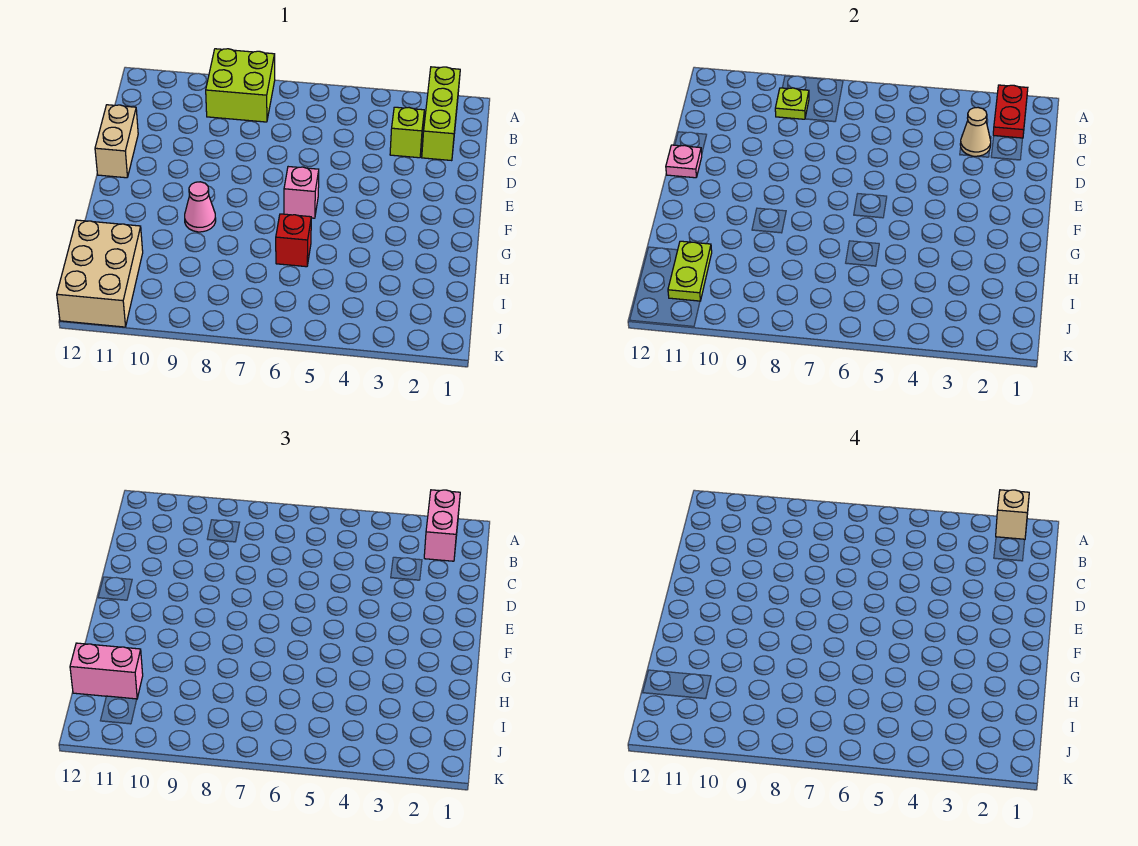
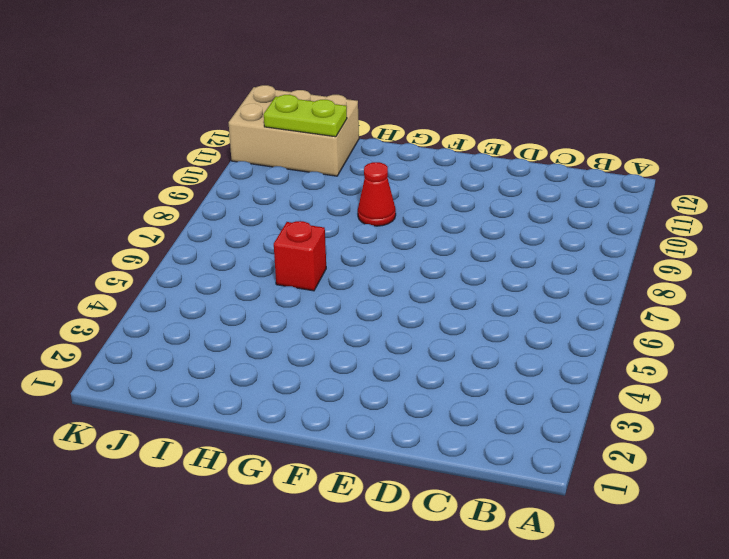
red 1x1 cone [358,162,396,226] -> pink 1x1 cone [185,182,216,232]
none -> lime 1x3 brick [422,67,460,161]
none -> lime 2x2 brick [206,49,275,122]
none -> lime 1x1 brick [390,107,424,158]

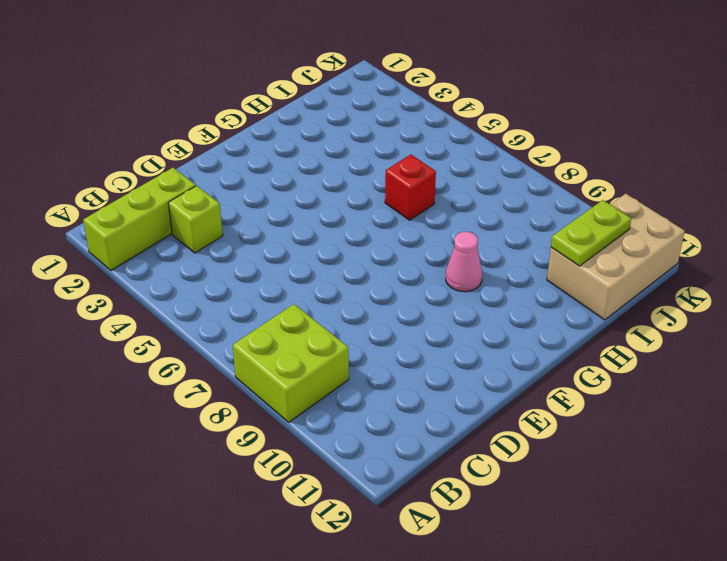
none -> tan 1x2 brick [95,105,138,178]
none -> pink 1x1 brick [284,167,319,218]
none -> red 1x2 plate [993,85,1028,138]

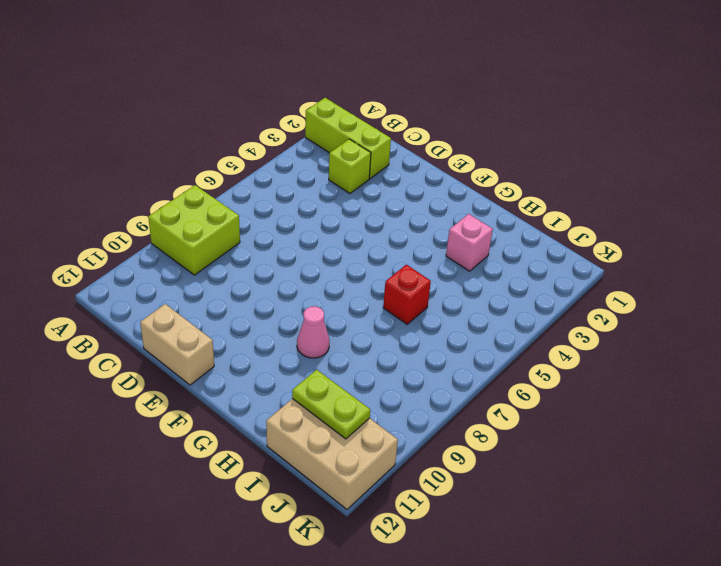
pink 1x1 brick [446,214,493,271] -> pink 1x1 brick moved to [284,167,319,218]
none -> red 1x2 plate [993,85,1028,138]
none -> lime 1x1 plate [775,88,809,119]
none -> tan 1x1 cone [960,108,991,156]

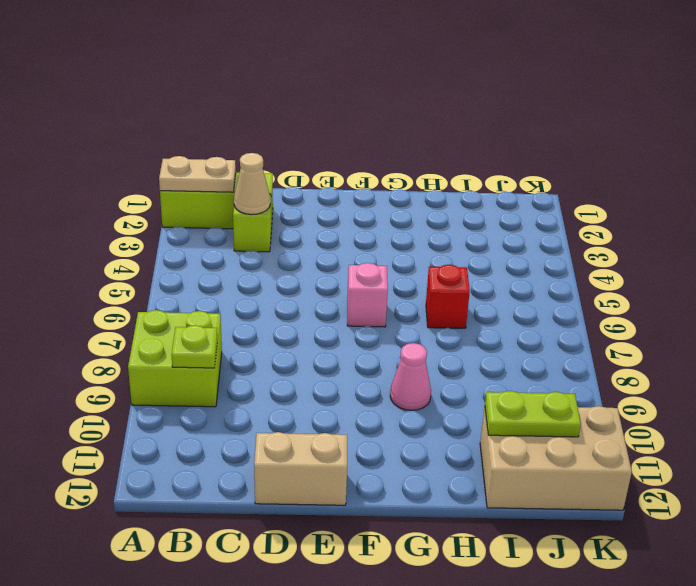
tan 1x2 plate [159,156,236,192] -> red 1x2 plate [993,85,1028,138]
none -> pink 1x1 plate [666,145,702,178]
none -> pink 1x2 brick [424,490,460,561]
none -> pink 1x2 brick [70,643,143,699]

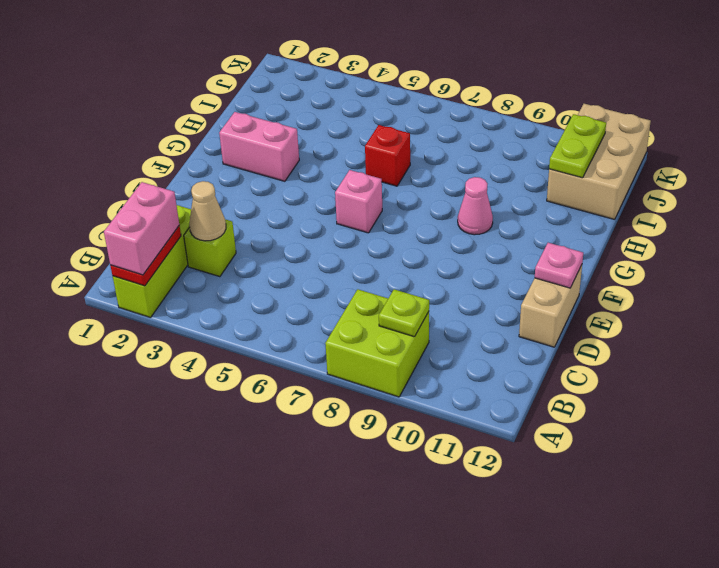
pink 1x2 brick [219,112,299,181] -> pink 1x2 brick moved to [70,643,143,699]
none -> tan 1x1 brick [996,490,1029,539]

